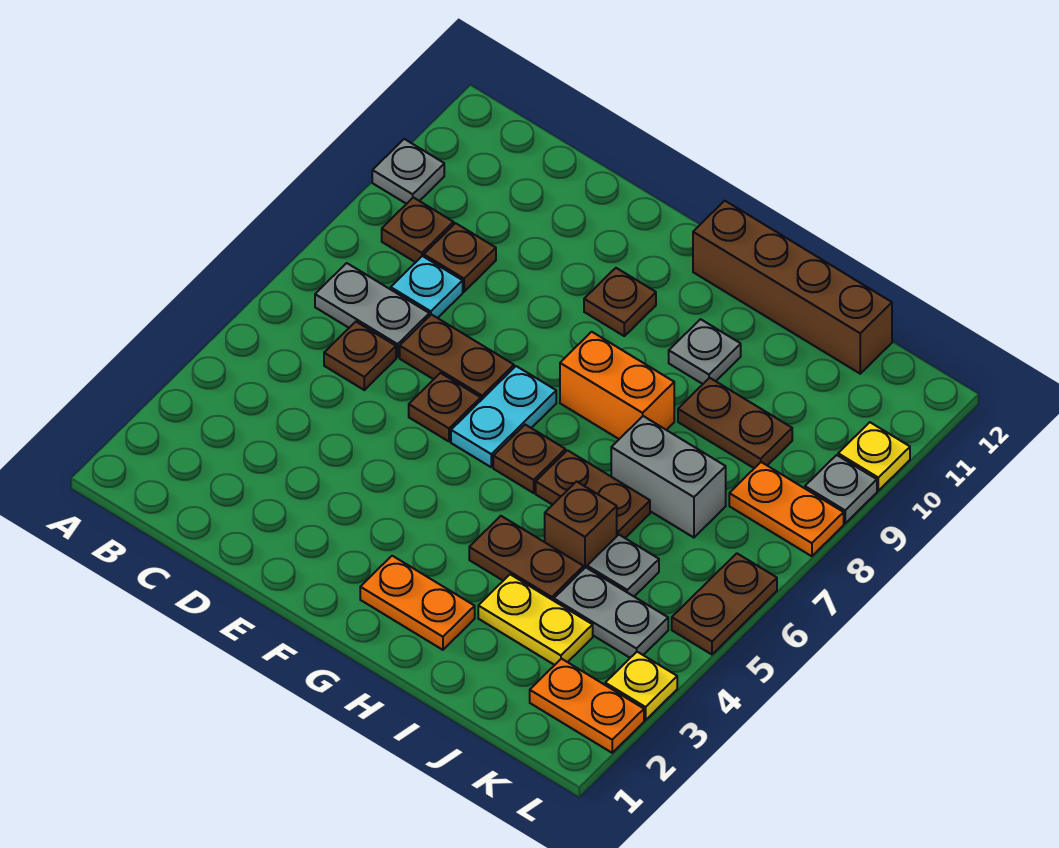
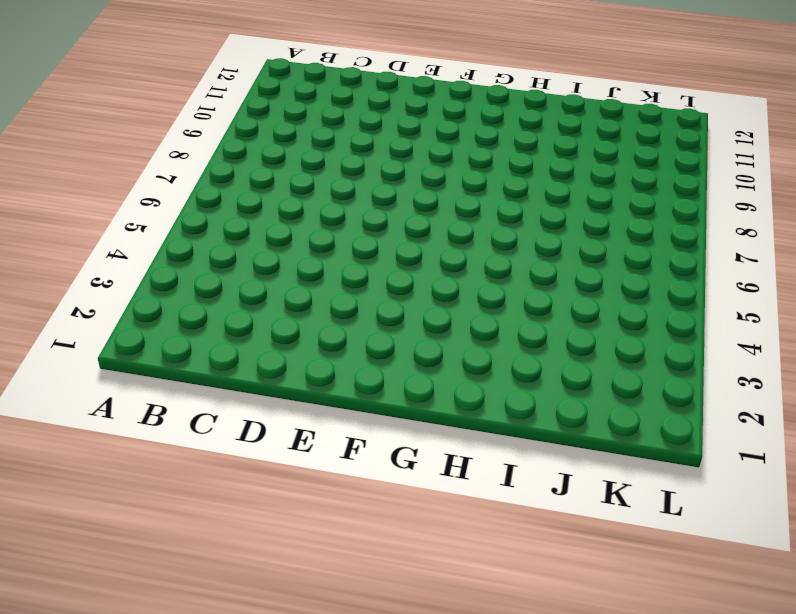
none -> grey 1x1 plate [372,139,444,204]
none -> grey 1x2 plate [315,263,429,357]
none -> brown 1x1 plate [382,197,454,262]

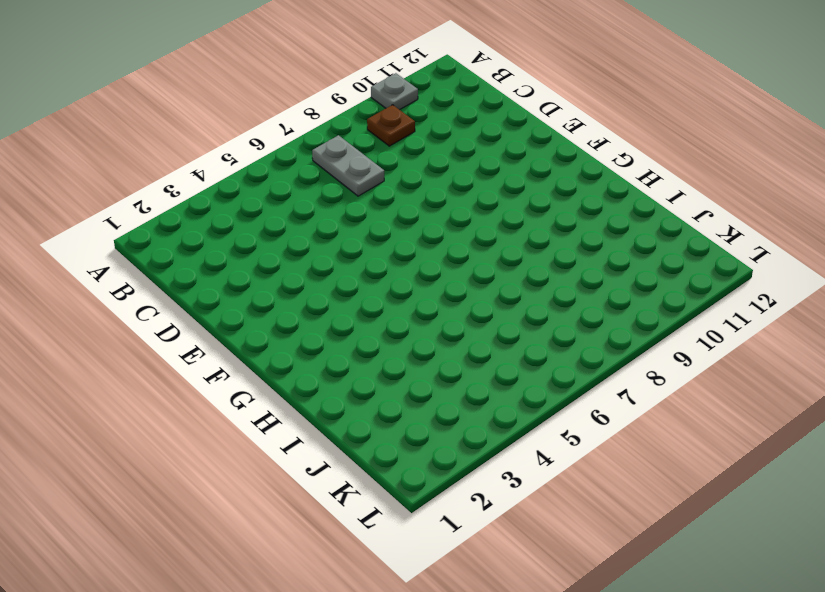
none -> brown 1x1 plate [324,322,396,390]
none -> cyan 1x1 plate [391,256,463,318]
none -> brown 1x1 plate [424,223,496,292]

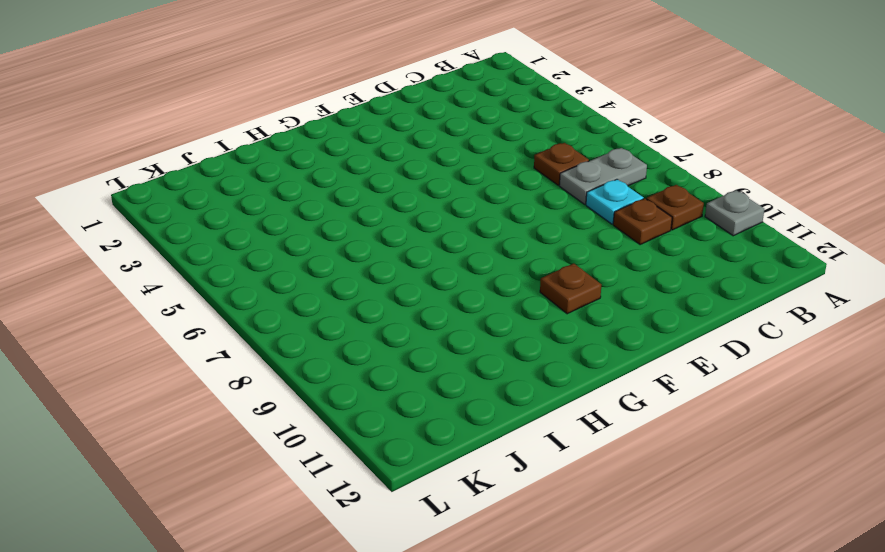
none -> brown 1x2 plate [400,315,514,400]
none -> brown 1x1 plate [409,373,481,441]
none -> cyan 1x2 plate [451,366,556,467]

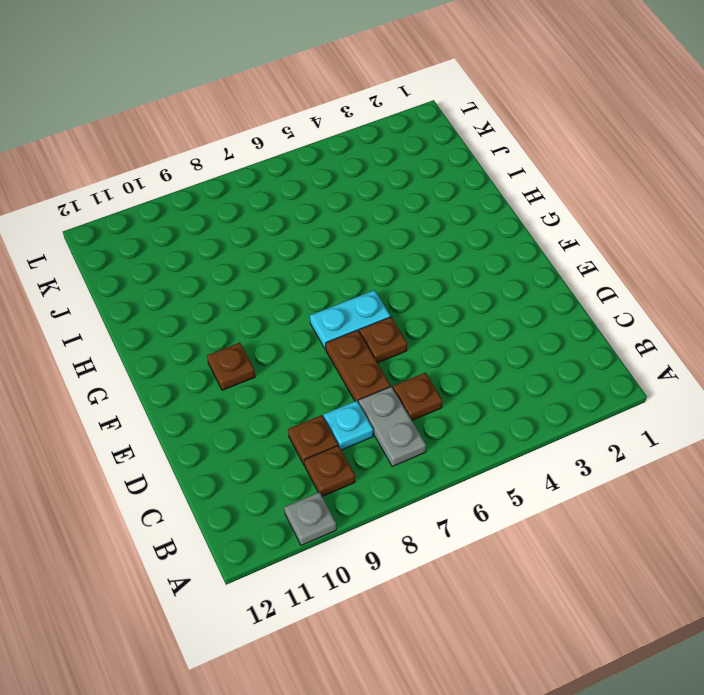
none -> orange 1x2 plate [360,556,475,650]
none -> brown 1x1 plate [493,425,565,493]
none -> orange 1x2 brick [560,332,674,439]

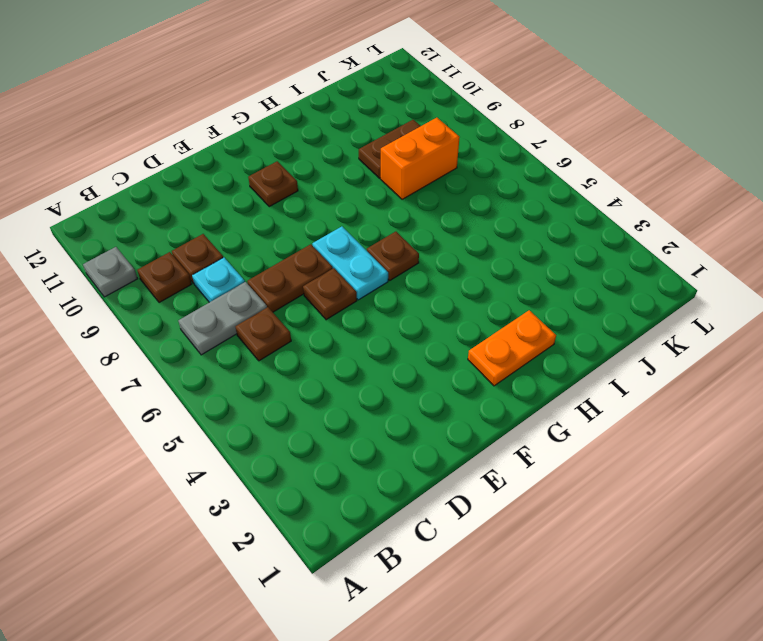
orange 1x2 brick [381,118,460,199] -> orange 1x2 brick moved to [560,332,674,439]
none -> brown 1x4 brick [693,201,892,374]
none -> brown 1x2 plate [469,516,584,601]
none -> brown 1x2 plate [536,450,650,538]

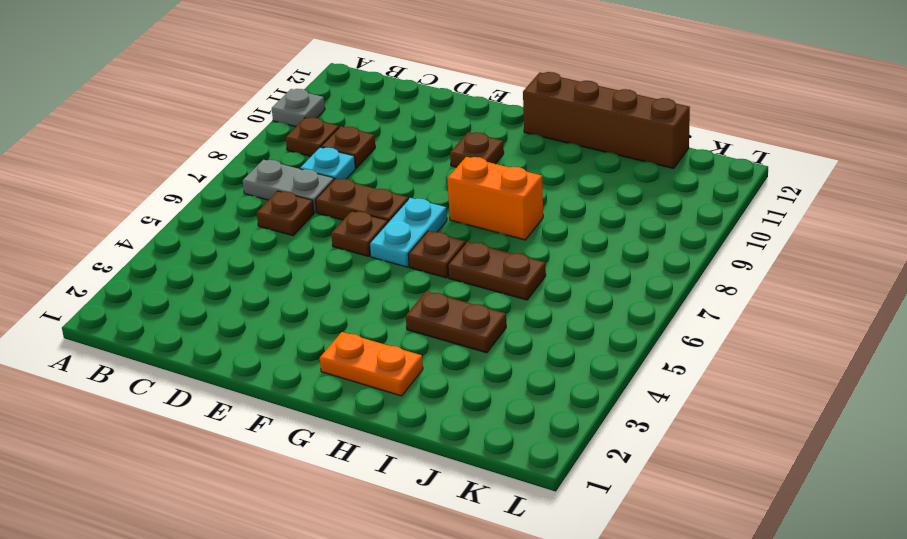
none -> grey 1x1 plate [669,319,741,384]
none -> yellow 1x2 plate [478,575,593,665]
none -> brown 1x1 brick [545,482,617,568]

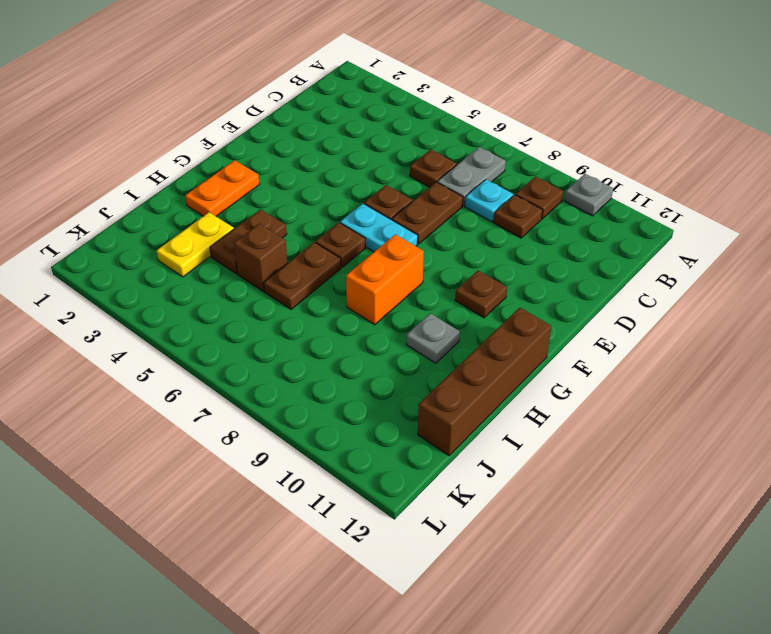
none -> grey 1x2 brick [611,416,726,537]
none -> brown 1x2 plate [678,378,792,468]
none -> grey 1x2 plate [554,567,668,658]

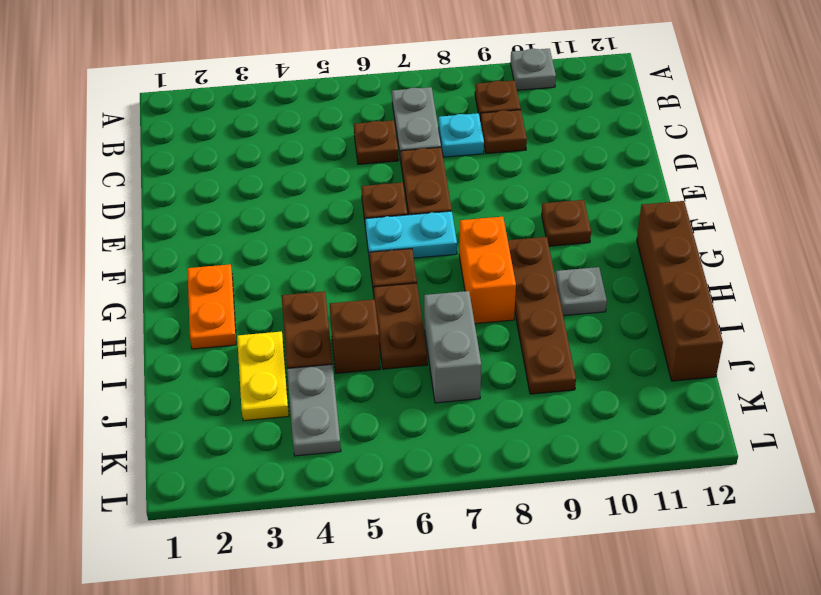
brown 1x4 plate [508,237,576,394] -> brown 1x2 plate [678,378,792,468]
none -> grey 1x1 plate [587,535,659,596]
none -> orange 1x2 plate [530,659,644,753]
none -> orange 1x2 plate [729,462,844,556]

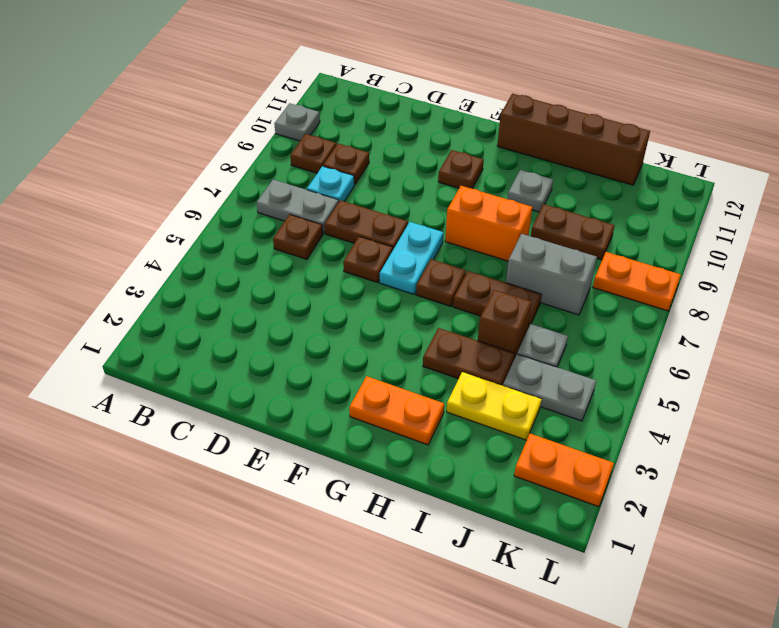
none -> yellow 1x1 plate [605,652,677,720]
none -> brown 1x2 plate [672,553,777,654]
none -> grey 1x1 plate [805,455,877,523]

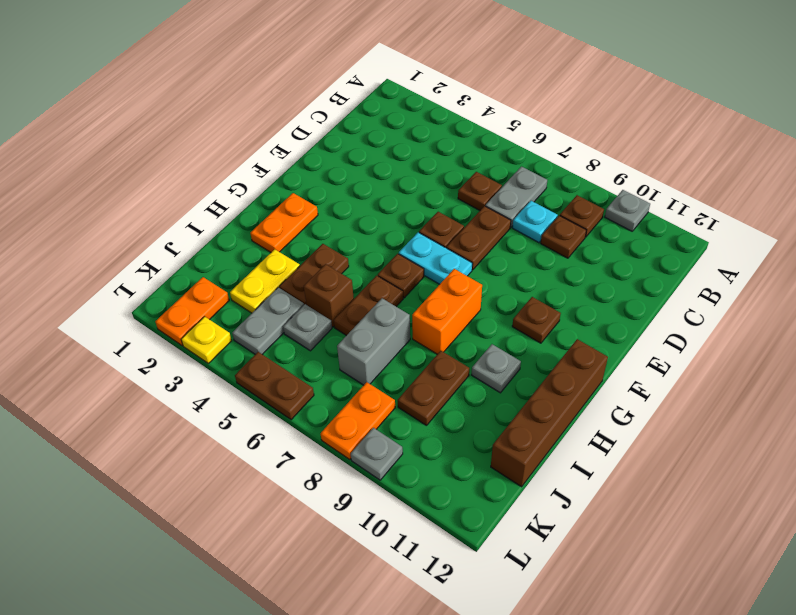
none -> yellow 1x1 plate [838,422,910,491]

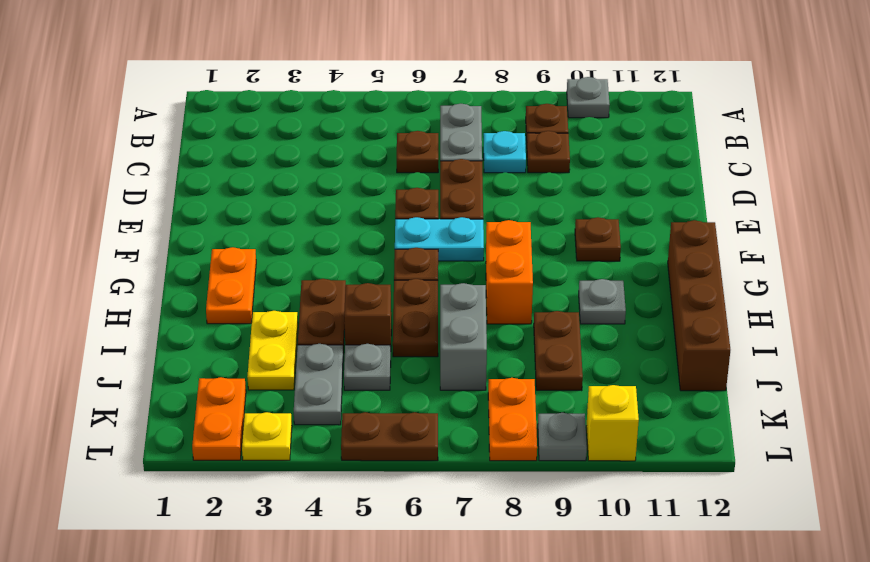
yellow 1x1 brick [586,385,639,461] -> yellow 1x1 plate [838,422,910,491]

